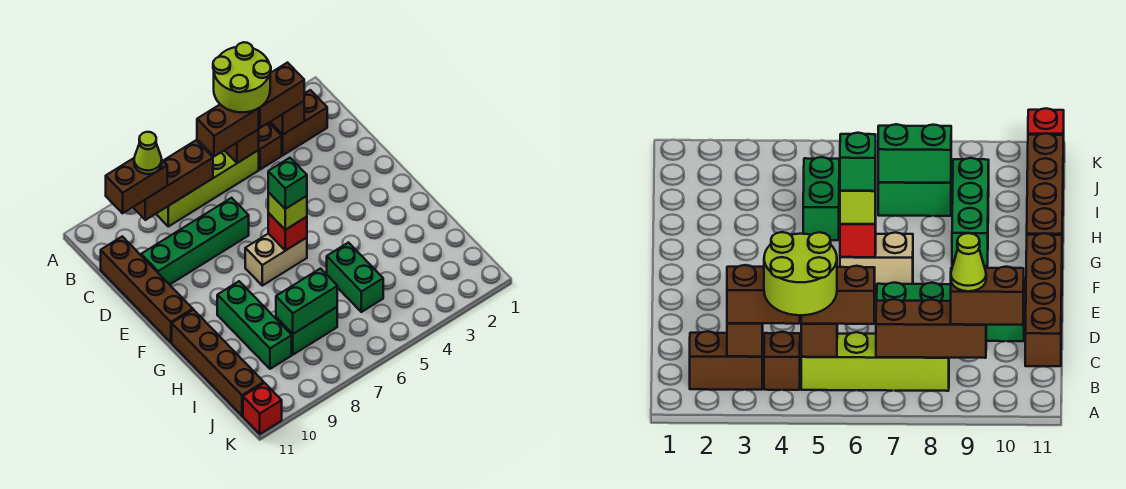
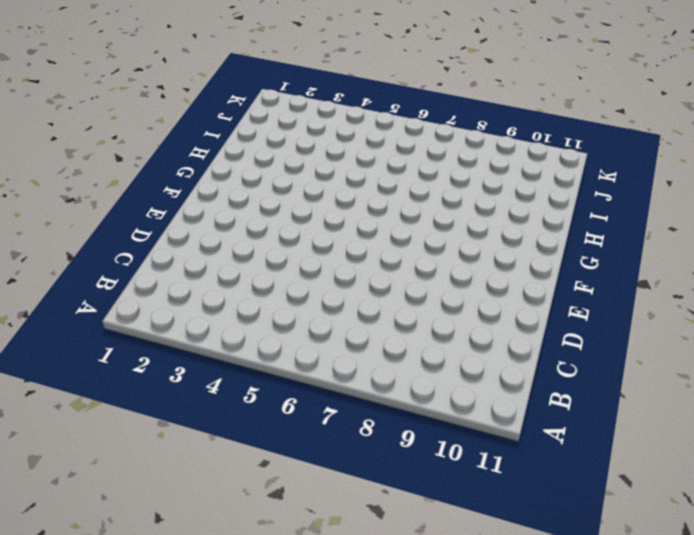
none -> brown 1x2 brick [269,90,327,155]
none -> brown 1x1 brick [259,123,282,170]
none -> lime 1x4 brick [156,150,259,227]

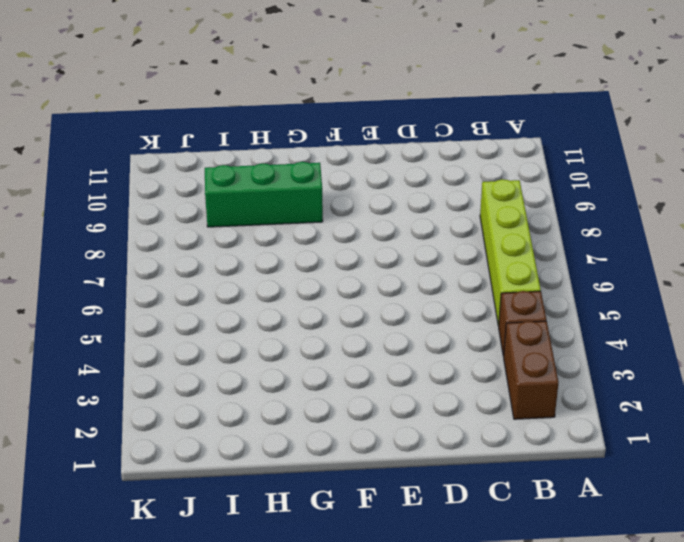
none -> brown 1x4 brick [101,236,193,342]
none -> green 1x4 brick [141,198,249,285]
none -> tan 1x2 brick [245,234,307,286]

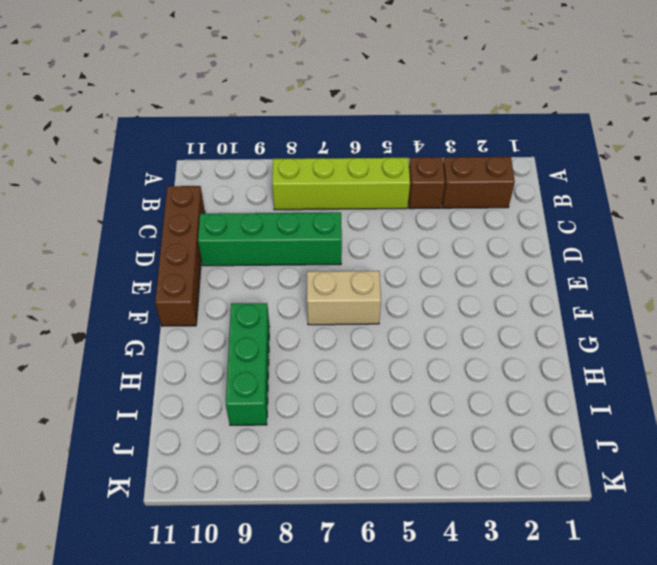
none -> brown 1x4 brick [172,310,264,416]
none -> green 1x2 brick [327,243,383,312]
none -> green 1x2 brick [276,307,337,355]

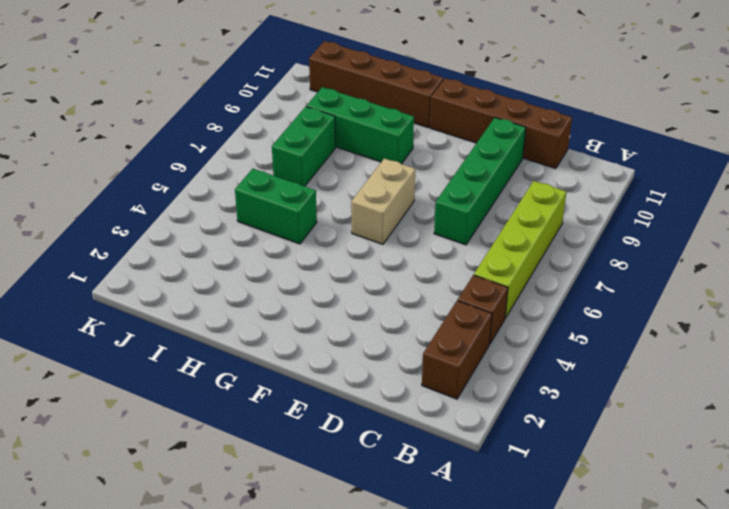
none -> red 1x1 brick [243,383,282,434]
none -> brown 1x1 brick [271,101,304,135]
none -> brown 1x1 brick [225,129,259,163]

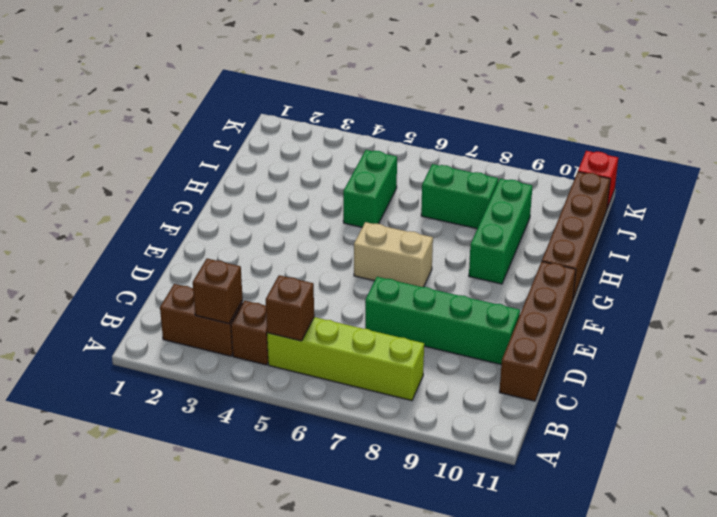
none -> brown 1x3 brick [133,140,213,220]
none -> red 1x1 brick [268,213,307,251]
none -> green 1x2 brick [276,269,337,334]

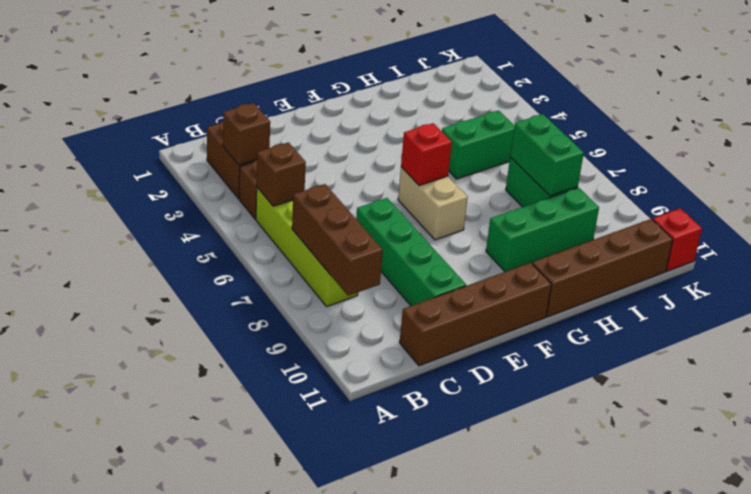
none -> brown 1x2 brick [259,63,304,128]
none -> brown 1x2 brick [197,105,259,156]
none -> brown 1x2 brick [106,158,167,213]

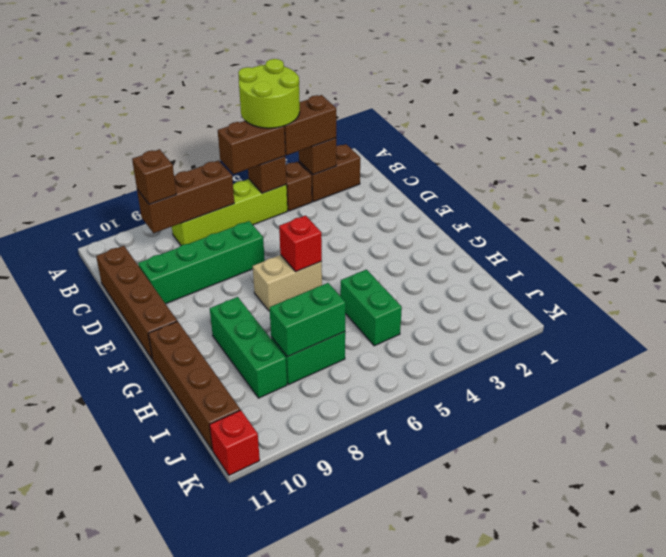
brown 1x1 brick [132,149,176,204] -> brown 1x2 brick [106,158,167,213]
none -> lime 1x1 brick [268,192,307,230]
none -> lime 1x1 cone [134,132,162,174]
none -> green 1x1 brick [268,158,307,209]

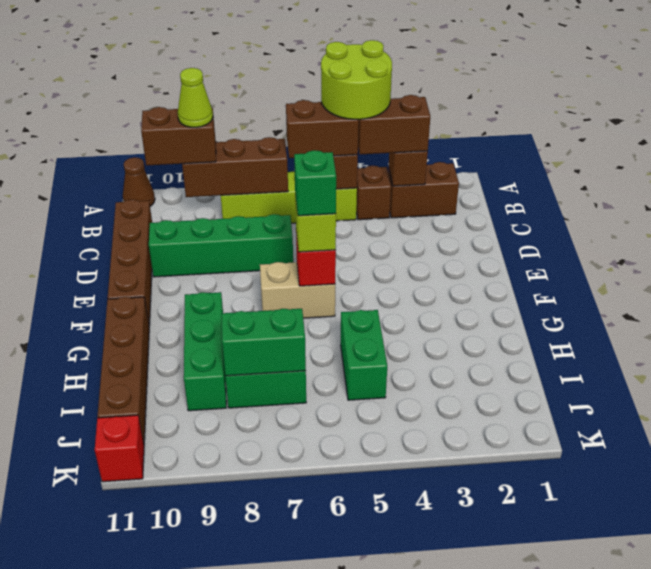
brown 1x1 cone [123,157,155,206] -> none

